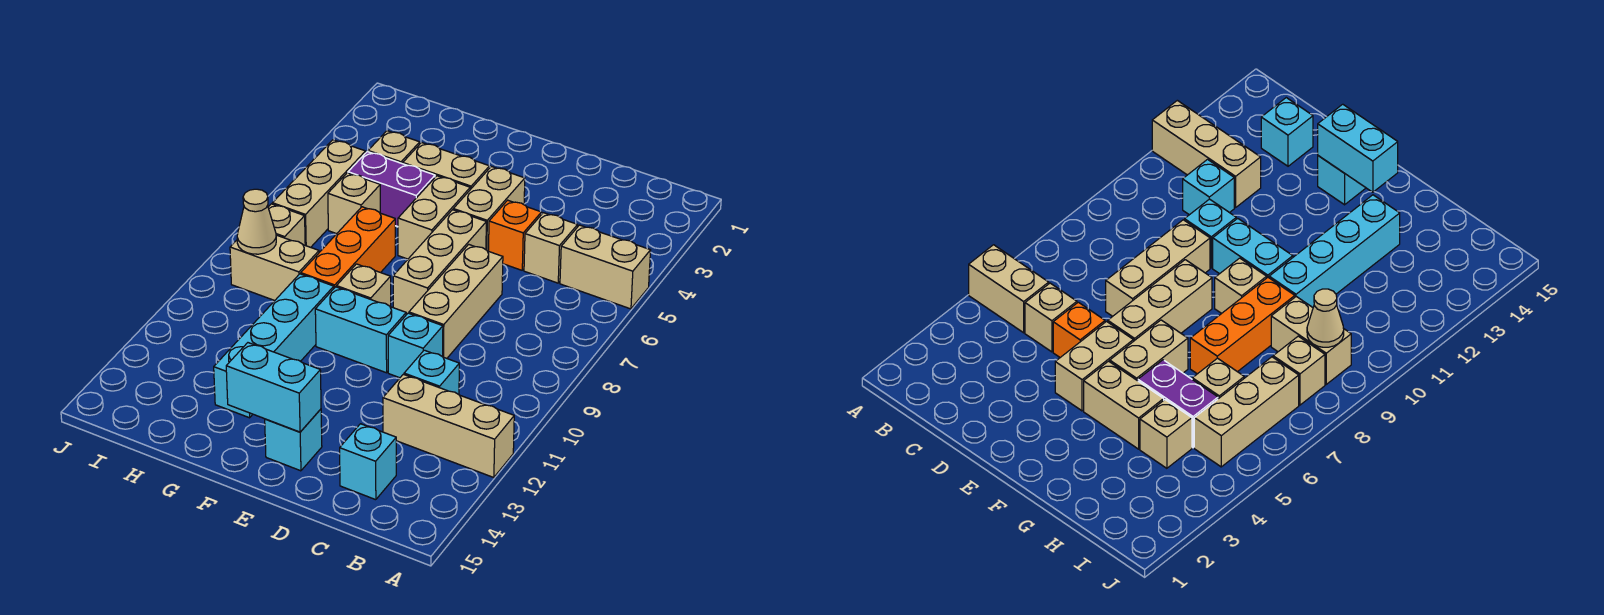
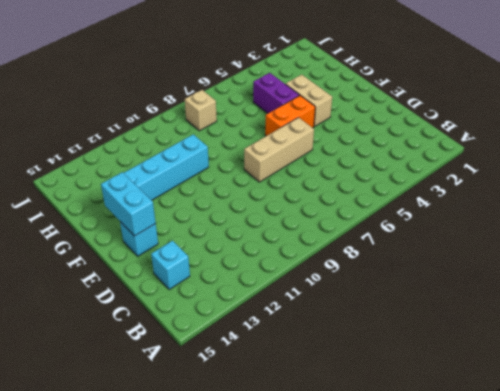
orange 1x2 brick [265,95,315,136] -> tan 1x2 brick [398,176,470,259]
none -> tan 1x2 brick [560,225,651,309]
none -> tan 1x3 brick [383,374,514,478]
none -> tan 1x1 brick [524,213,578,283]

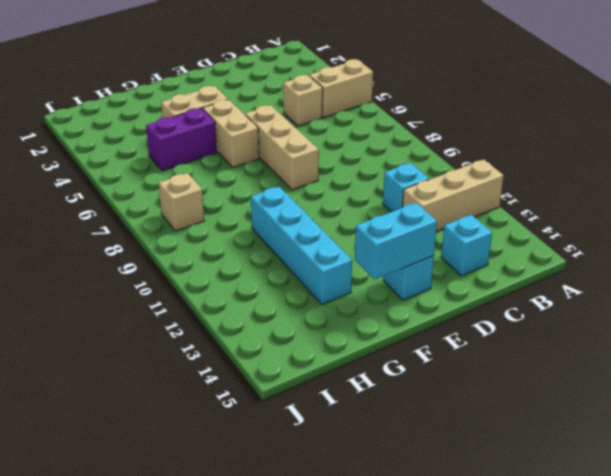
none -> orange 1x1 brick [489,200,542,270]
none -> tan 1x3 brick [409,244,503,358]
none -> cyan 1x1 brick [388,313,443,378]

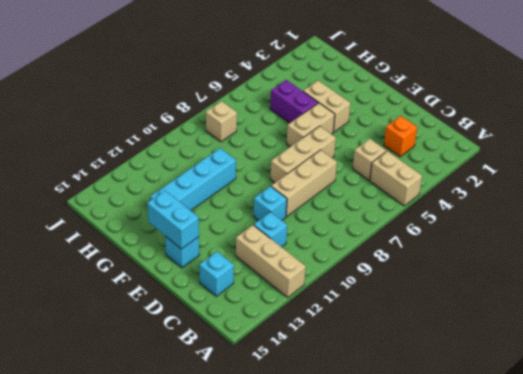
orange 1x1 brick [384,116,417,157] -> orange 1x1 brick moved to [489,200,542,270]
none -> tan 1x2 brick [453,166,525,251]
none -> cyan 1x2 brick [315,287,406,373]
none -> tan 1x1 brick [337,264,391,307]

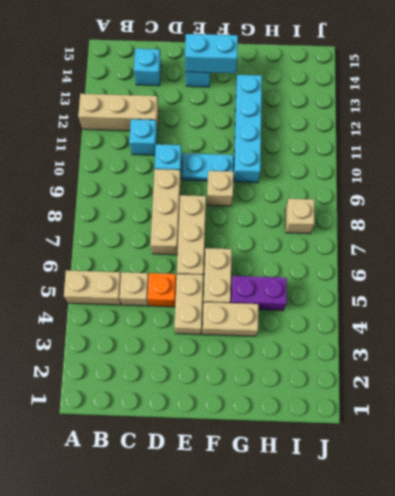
cyan 1x2 plate [182,153,233,181] -> cyan 1x2 brick [315,287,406,373]
none -> orange 1x3 brick [301,207,395,288]
none -> tan 1x1 brick [368,131,420,164]
none -> tan 1x1 brick [328,173,380,234]

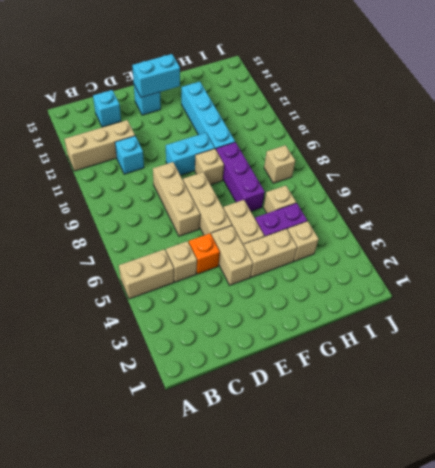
purple 1x3 brick [216,142,265,211] -> orange 1x3 brick [301,207,395,288]
none -> cyan 1x1 brick [388,313,443,378]
none -> tan 1x2 brick [230,235,319,301]
none -> tan 1x3 brick [272,140,366,247]

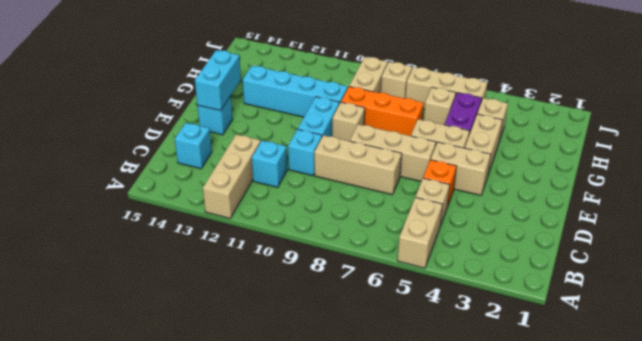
none -> tan 1x1 cone [237,189,276,254]

